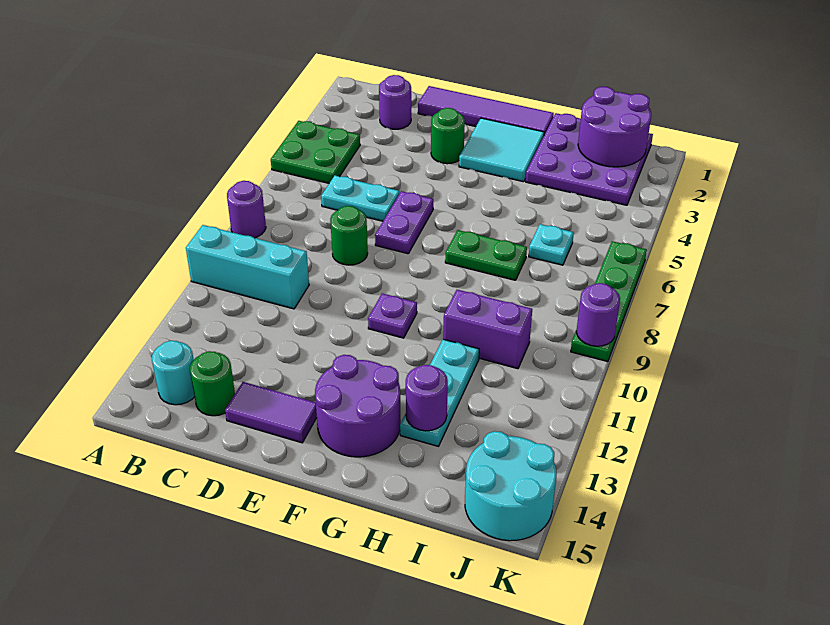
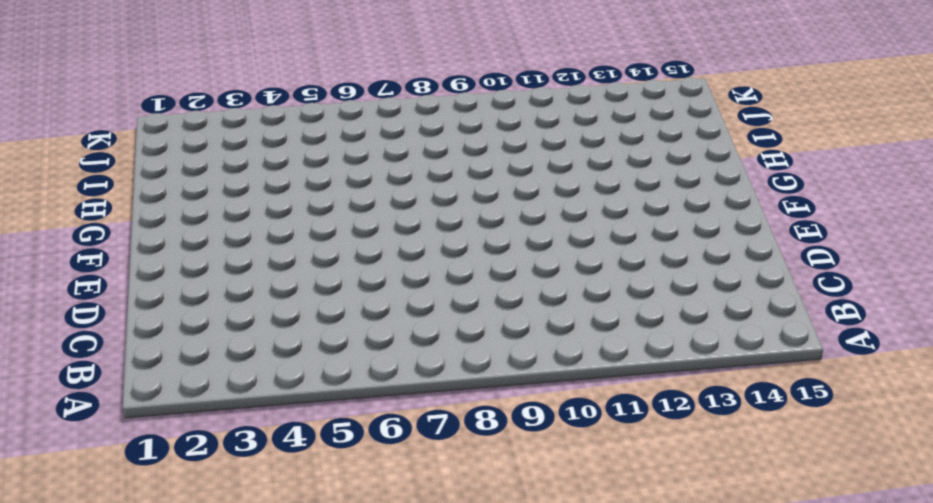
none -> green 2x2 plate [271,121,360,183]
none -> purple 1x1 round brick [227,181,266,238]
none -> cyan 1x3 brick [186,225,309,309]

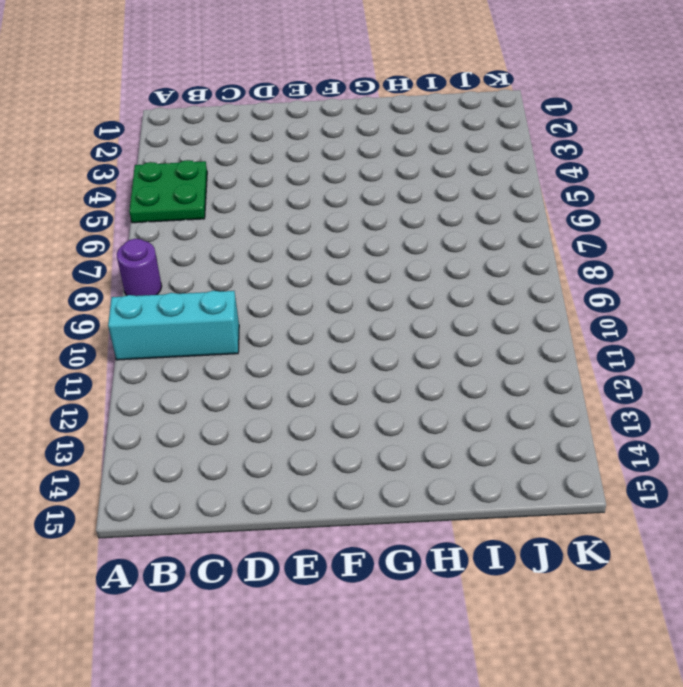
none -> cyan 1x1 round brick [152,341,195,405]
none -> purple 1x1 round brick [379,75,411,129]
none -> cyan 1x2 plate [321,176,400,221]

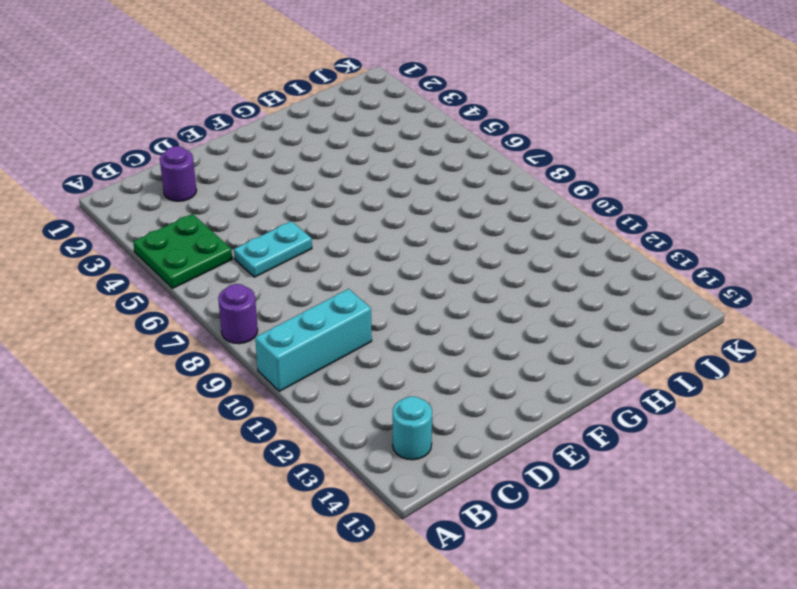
none -> green 1x1 round brick [190,351,235,416]
none -> purple 1x4 tile [418,86,554,135]
none -> green 1x1 round brick [330,206,368,265]

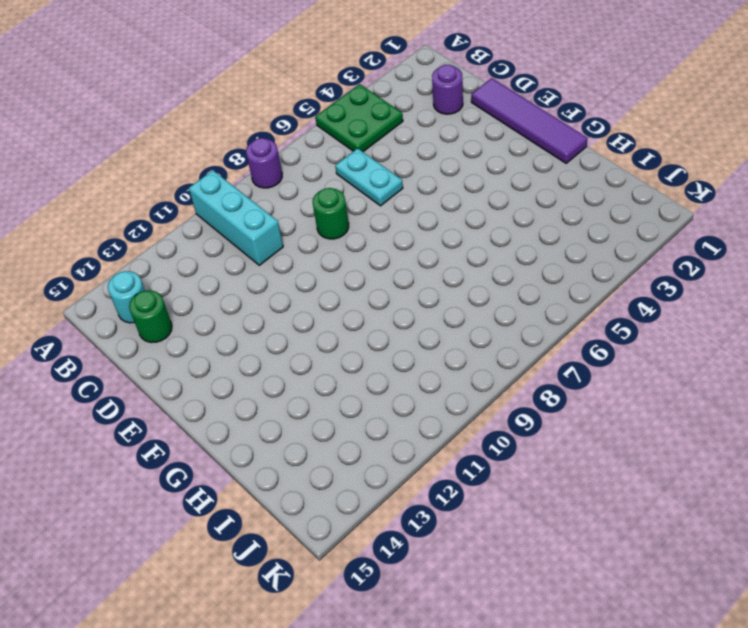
none -> purple 1x2 tile [225,382,317,443]
none -> green 1x1 round brick [431,108,465,164]
none -> purple 1x2 plate [375,191,433,254]

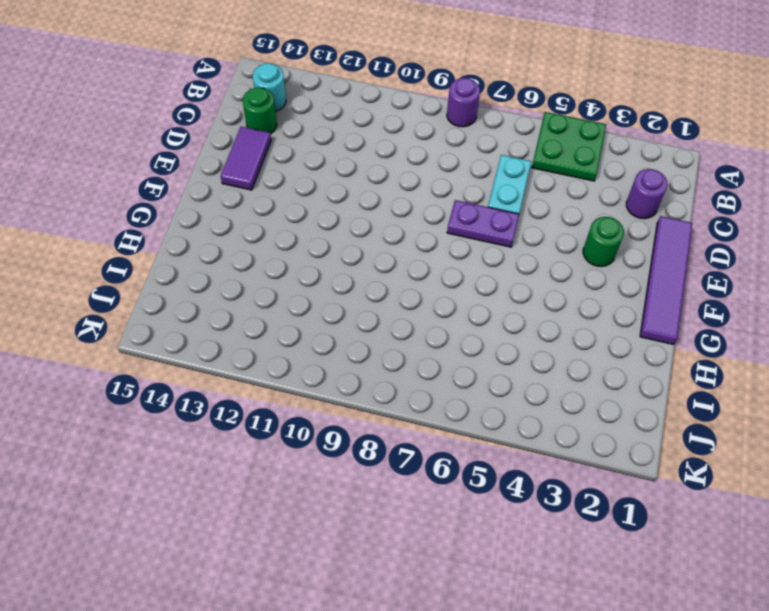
none -> cyan 1x3 brick [186,225,309,309]
none -> green 1x1 round brick [330,206,368,265]
none -> cyan 2x2 tile [459,118,544,182]

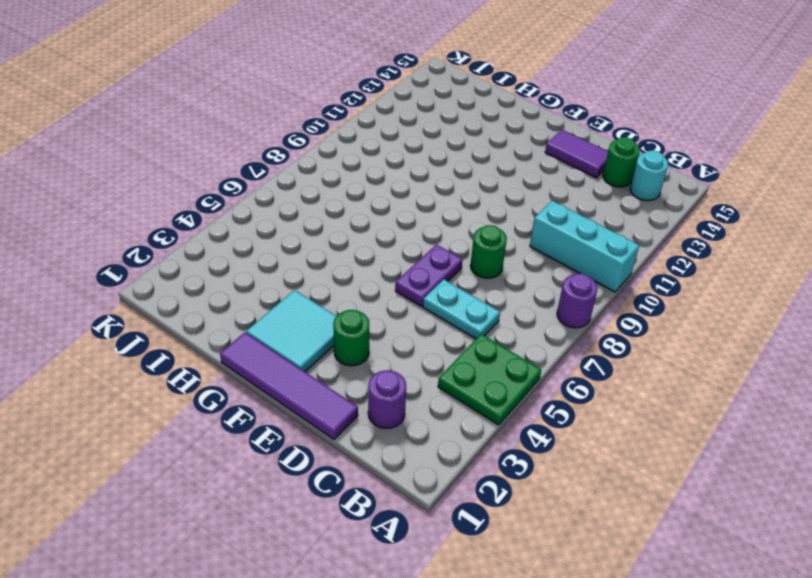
none -> purple 1x1 plate [368,293,417,338]
none -> purple 2x2 round brick [315,355,401,457]
none -> green 1x2 plate [445,230,527,280]

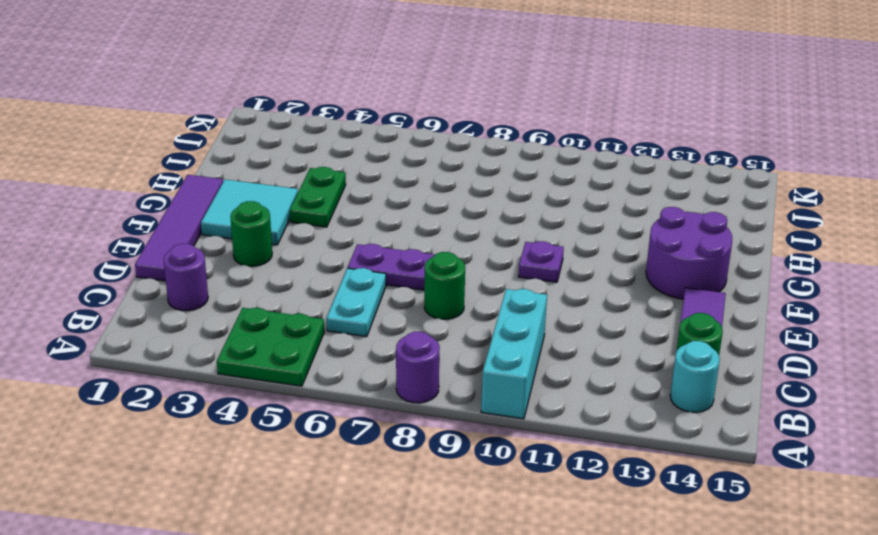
green 1x2 plate [290,167,346,227] -> green 1x2 plate moved to [445,230,527,280]
none -> purple 3x3 plate [526,113,653,205]
none -> purple 1x2 brick [443,290,532,369]
none -> cyan 1x3 plate [400,339,479,446]

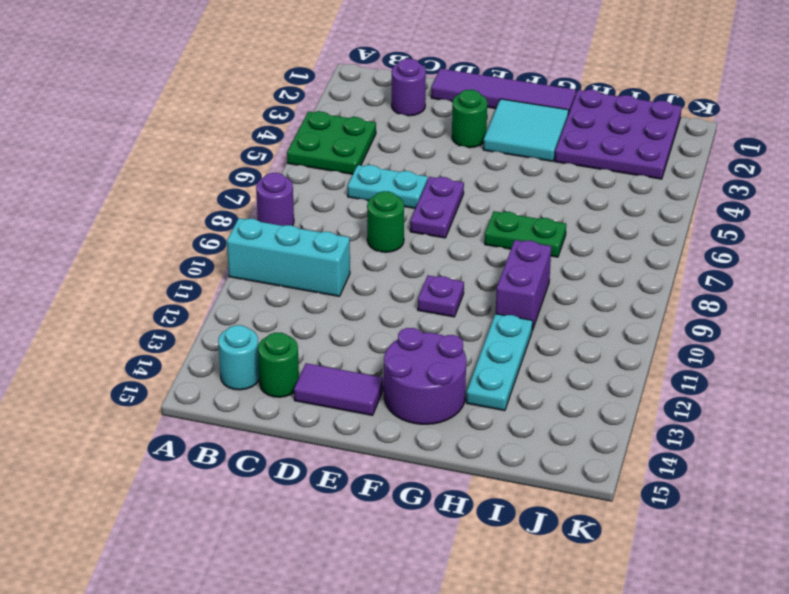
purple 1x2 brick [496,240,551,331] -> purple 1x2 brick turned to [443,290,532,369]
none -> cyan 1x1 plate [529,224,574,265]
none -> cyan 2x2 round brick [465,431,557,541]
none -> green 1x4 plate [571,241,647,362]

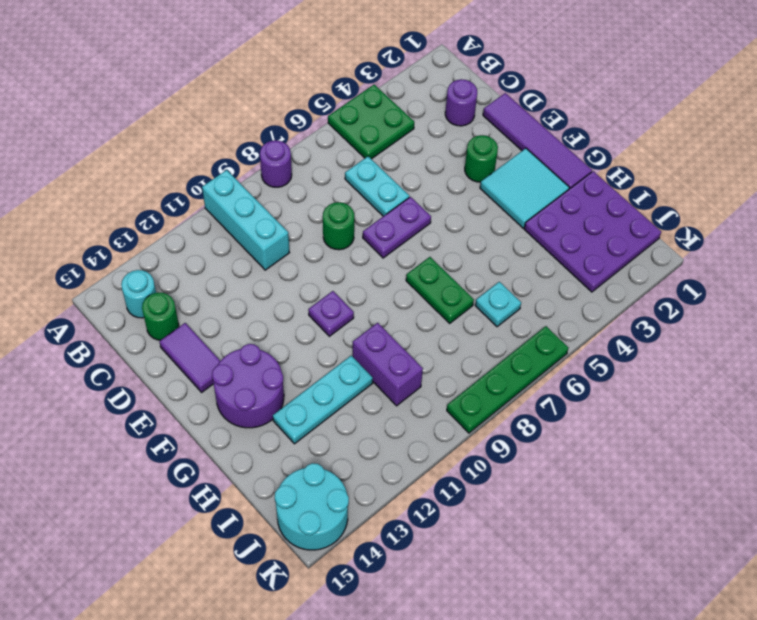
none -> purple 1x1 round brick [406,365,448,431]
none -> purple 2x2 round brick [578,87,651,167]
none -> purple 1x1 round brick [576,283,620,346]

